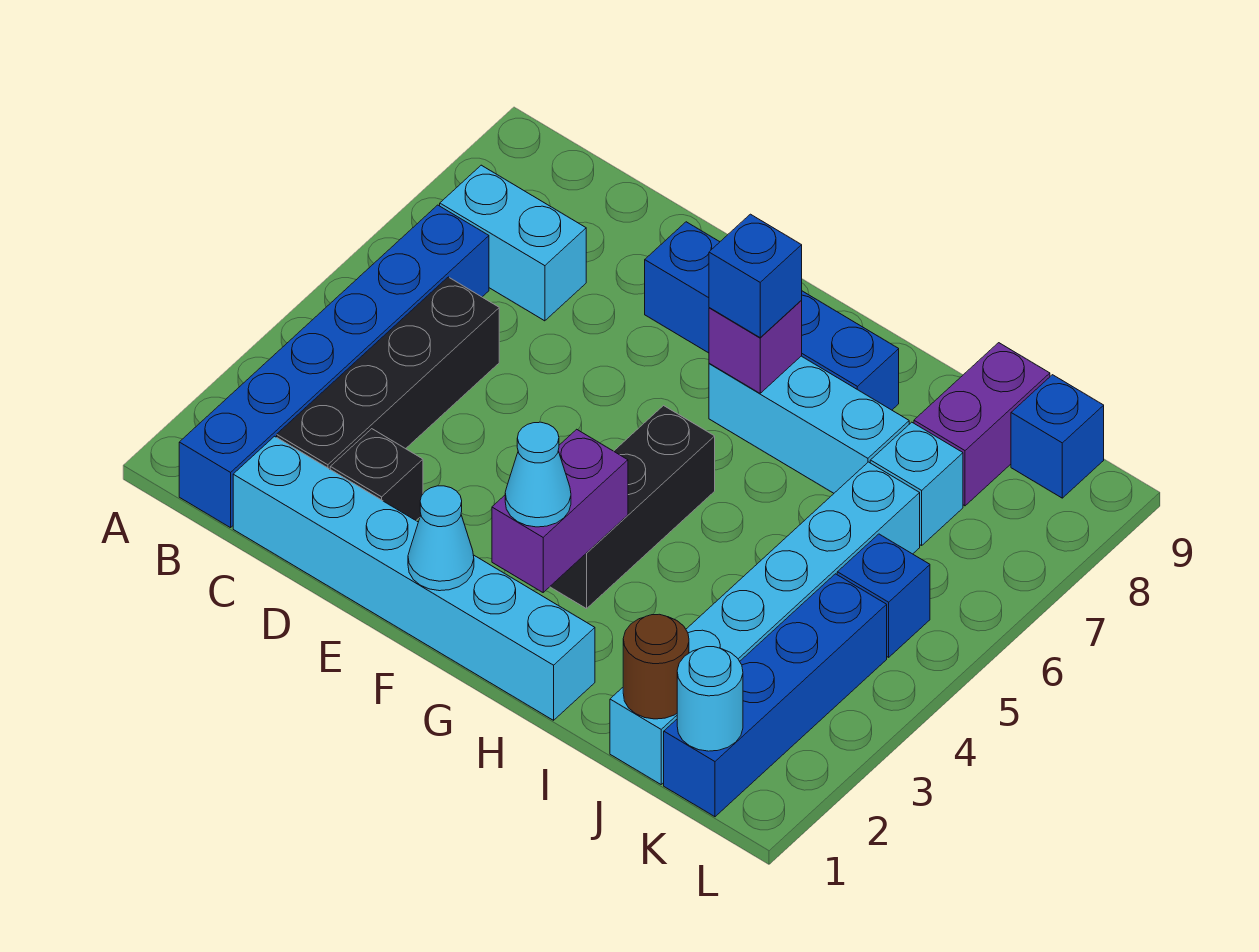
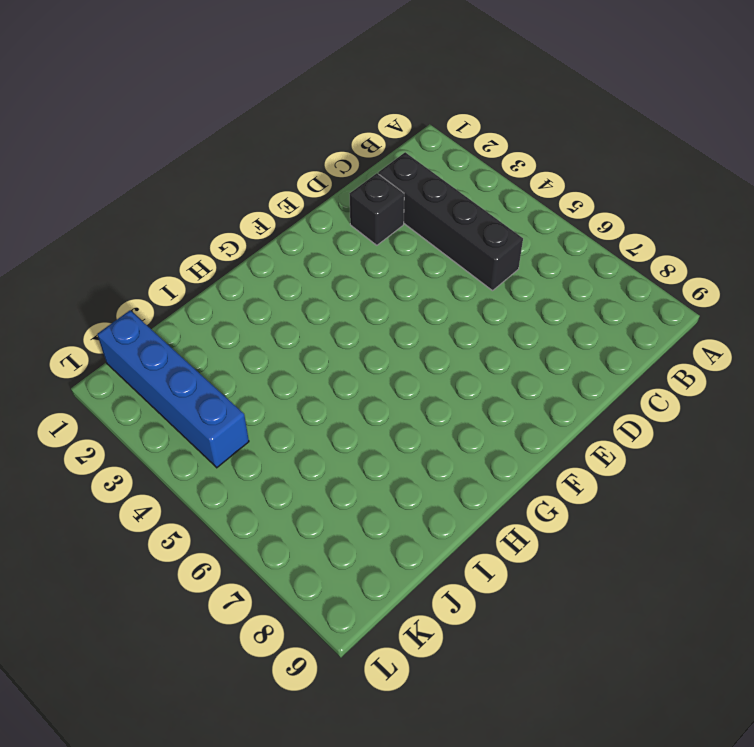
none -> blue 1x6 brick [179,205,489,528]
none -> cyan 1x2 brick [440,165,586,321]
none -> cyan 1x6 brick [233,436,595,720]

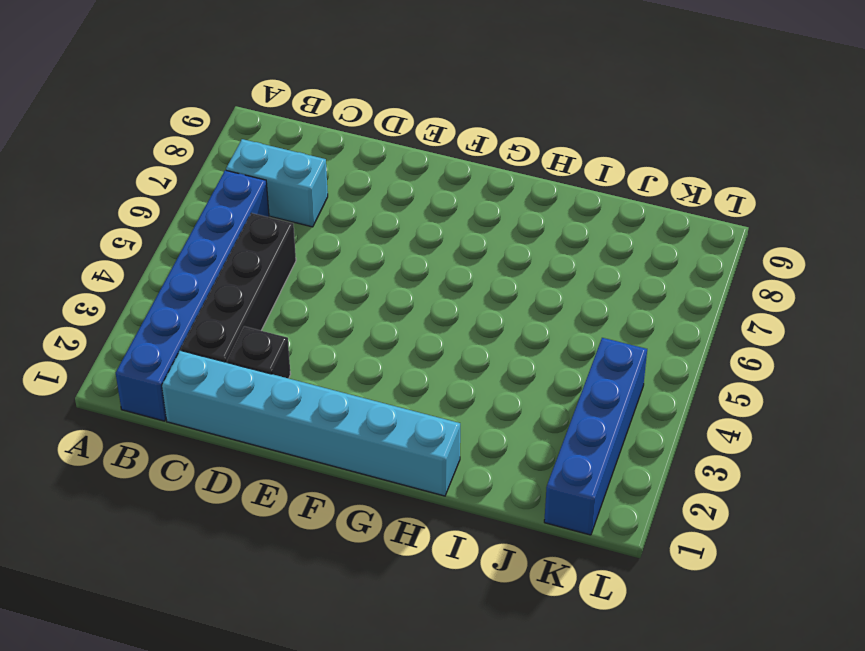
none -> blue 1x4 brick [645,222,899,410]
none -> black 1x3 brick [550,406,715,609]
none -> cyan 1x3 brick [709,356,909,493]

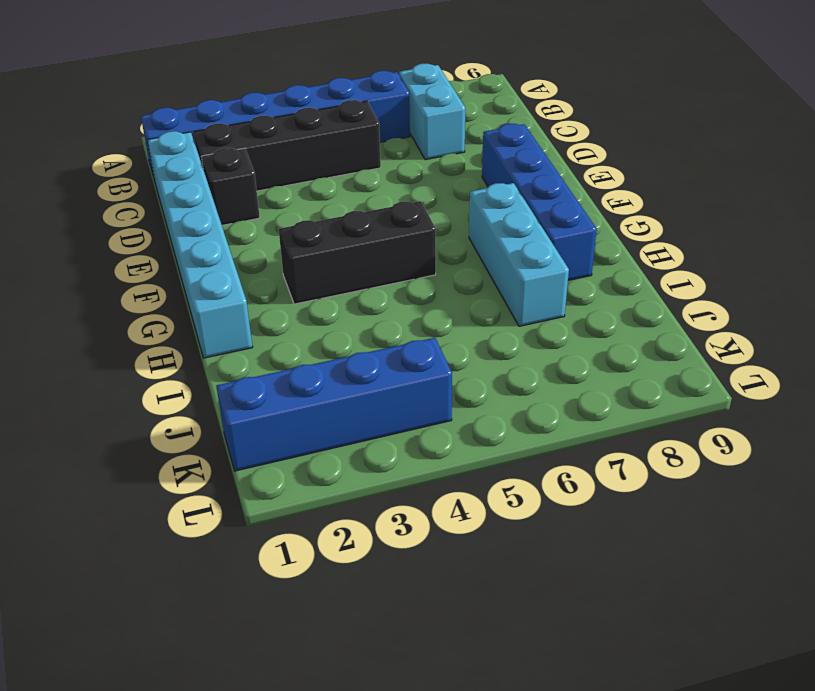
none -> cyan 1x6 brick [610,462,920,784]
none -> cyan 1x1 brick [870,422,963,546]
none -> purple 1x2 brick [914,343,1050,506]

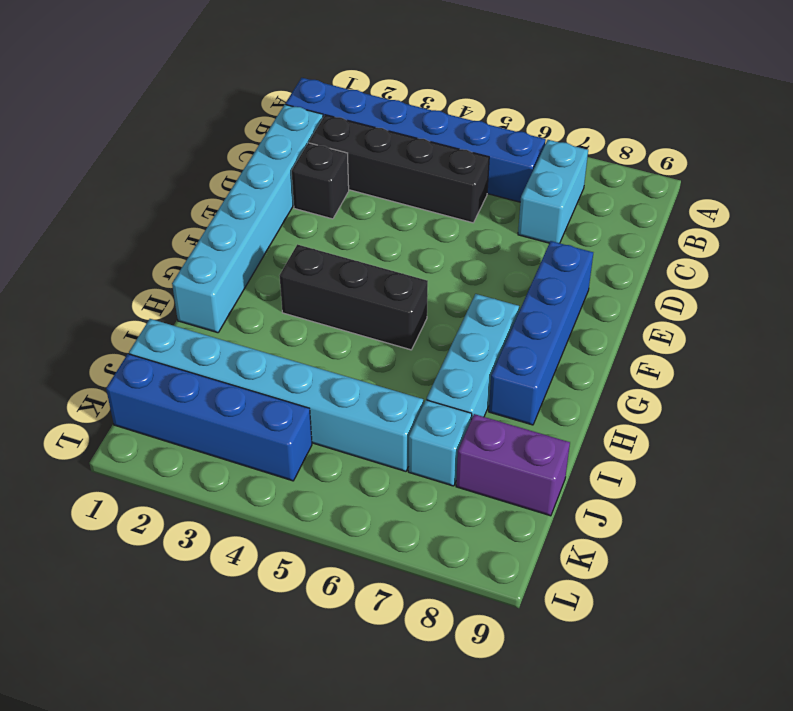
none -> blue 1x1 brick [837,534,930,657]
none -> blue 1x1 brick [1011,375,1104,498]
none -> cyan 1x1 cone [408,486,474,591]

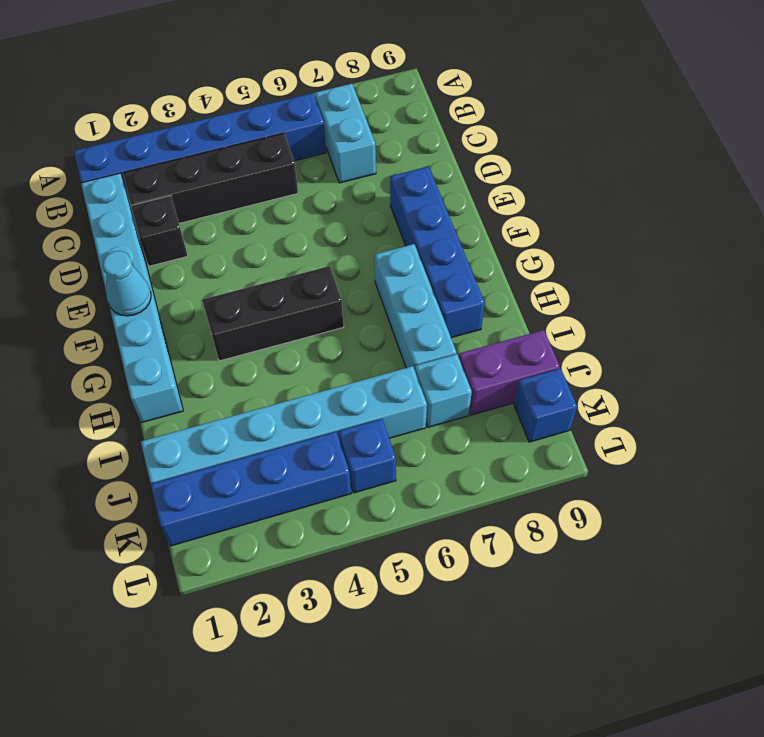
none -> purple 1x2 brick [492,429,628,592]
none -> purple 1x1 brick [709,301,802,393]
none -> brown 1x1 round brick [623,614,689,719]

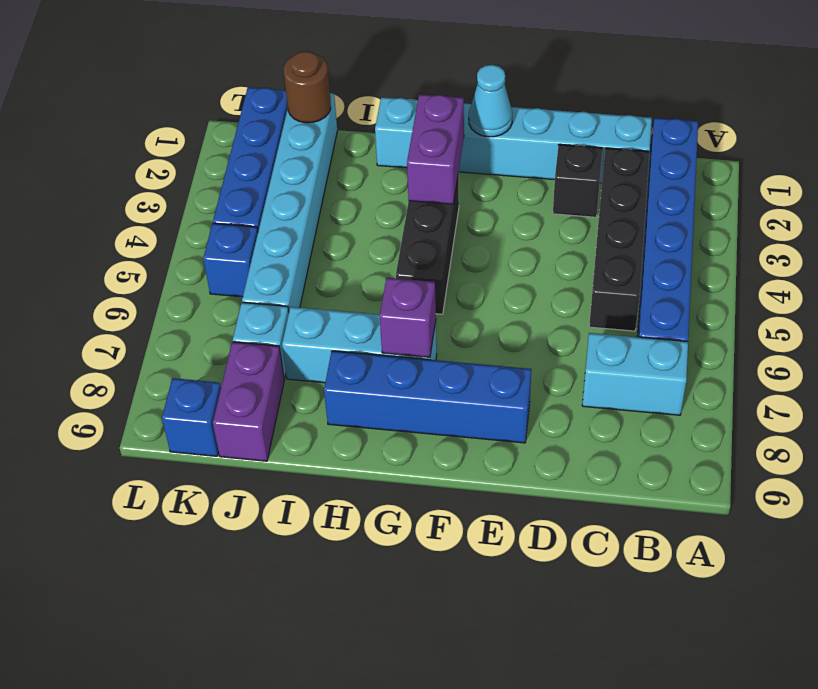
none -> cyan 1x1 round brick [677,647,743,751]
none -> cyan 1x1 cone [505,422,571,527]
none -> blue 1x1 brick [709,214,802,337]

